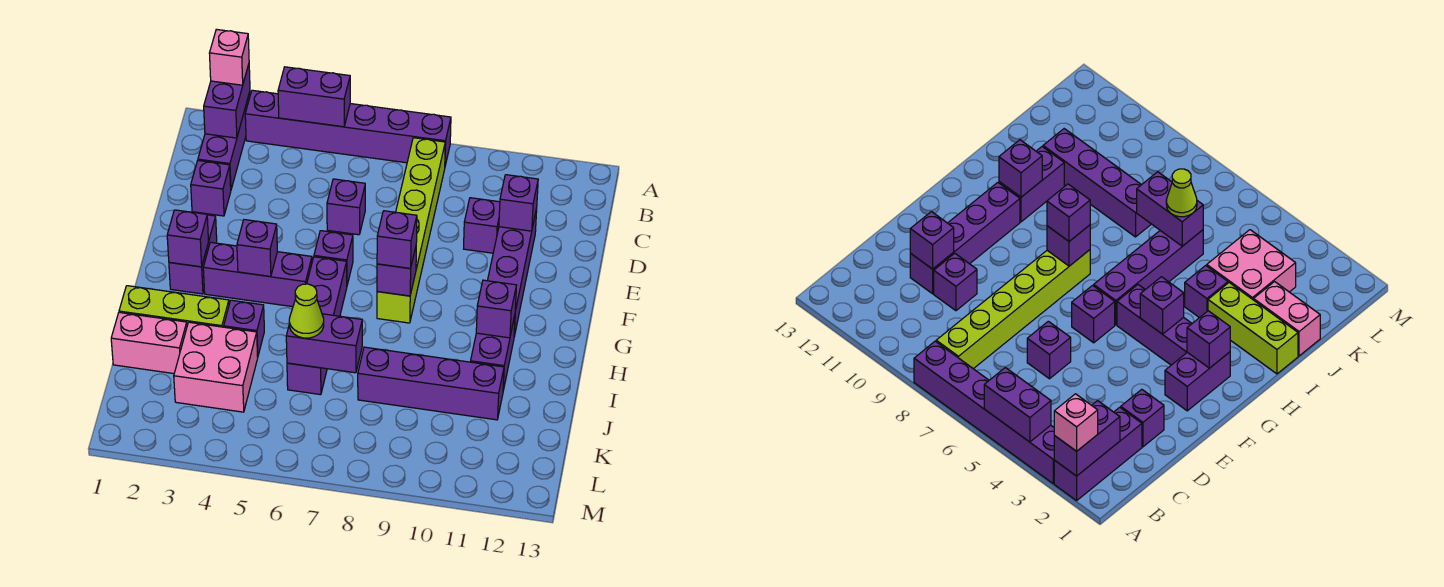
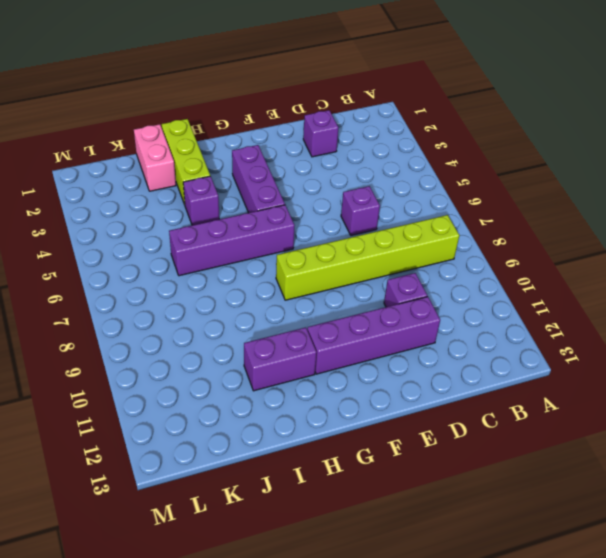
none -> purple 1x3 brick [198,92,250,189]
none -> purple 1x6 brick [245,90,451,165]
none -> purple 1x2 brick [169,215,217,294]

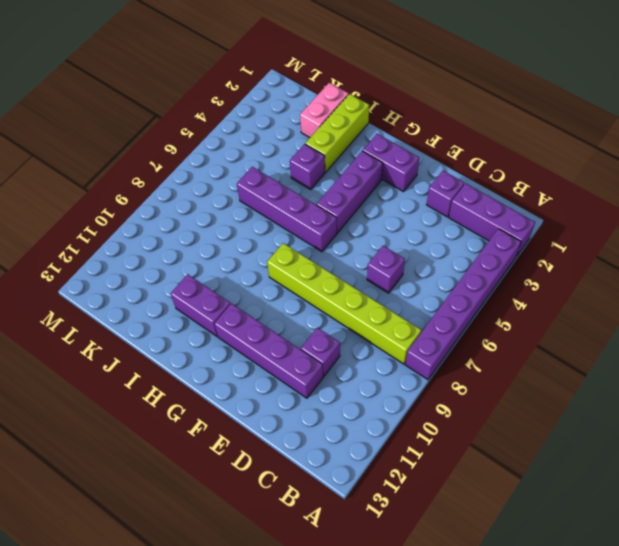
none -> purple 1x1 brick [314,231,353,285]
none -> pink 2x2 brick [174,322,258,412]
none -> purple 1x4 brick [358,347,504,420]

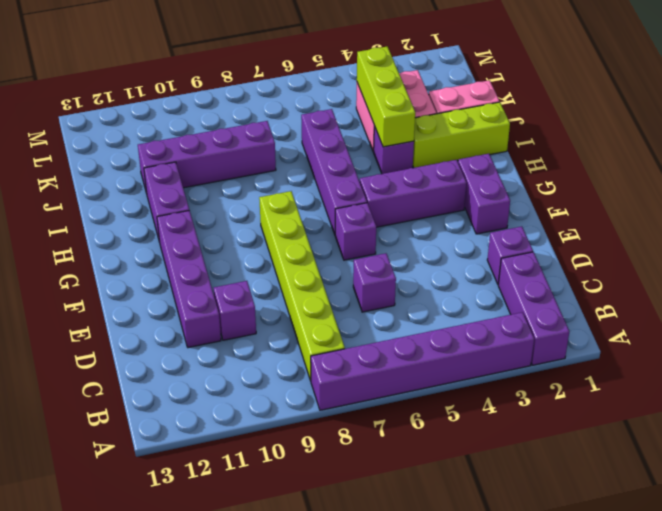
lime 1x3 brick [357,47,415,147] -> none
none -> purple 1x2 brick [204,64,250,138]
none -> purple 1x2 brick [278,67,350,127]
none -> purple 1x1 brick [499,175,538,231]

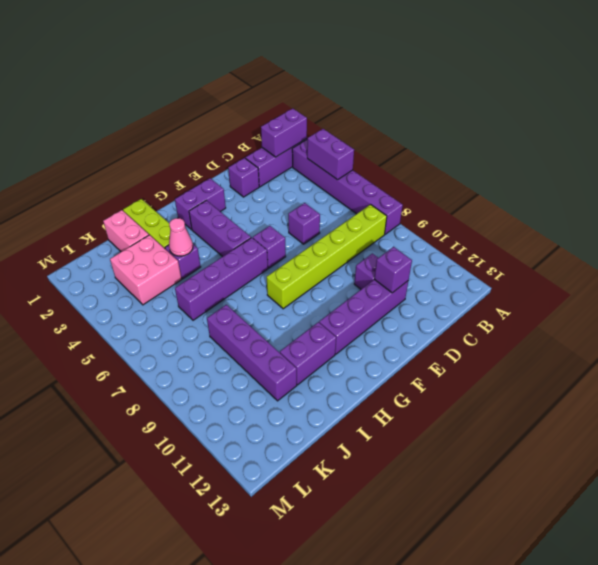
pink 1x1 cone [169,218,193,256] -> none
none -> purple 1x1 brick [167,210,209,267]
none -> purple 1x1 brick [237,220,277,277]
none -> purple 1x1 brick [377,247,416,296]

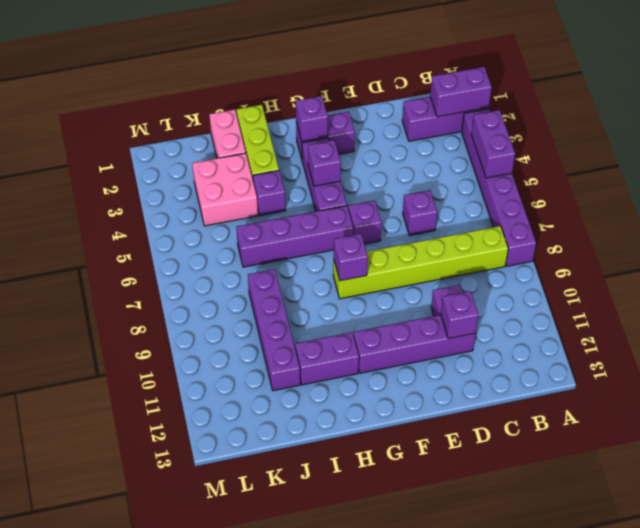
none -> purple 1x1 brick [191,161,231,216]
none -> purple 1x1 brick [476,280,517,338]
none -> purple 1x2 brick [286,314,362,373]

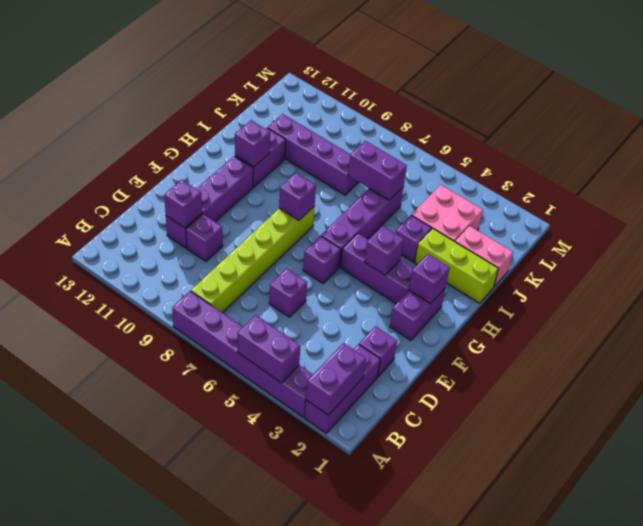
none -> pink 1x1 brick [209,29,249,85]
none -> purple 1x1 brick [377,211,417,268]
none -> lime 1x1 cone [289,284,324,338]

